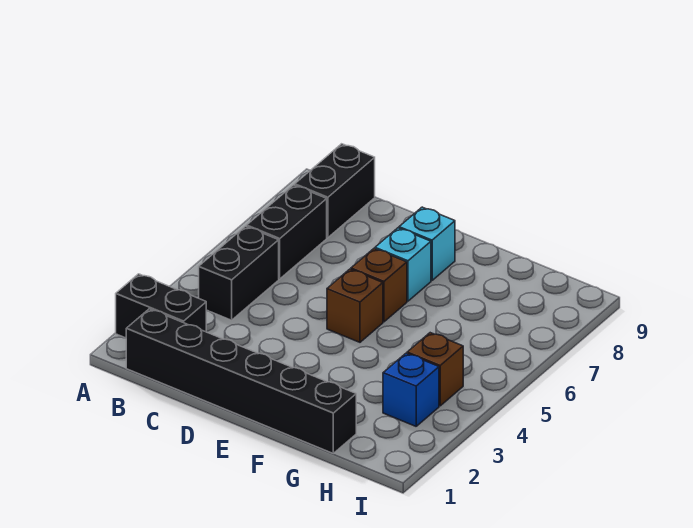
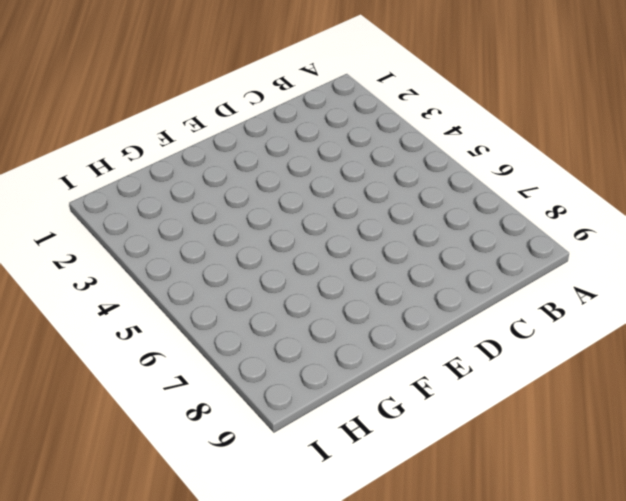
none -> black 1x2 brick [116,274,206,338]
none -> black 1x6 brick [126,309,356,453]

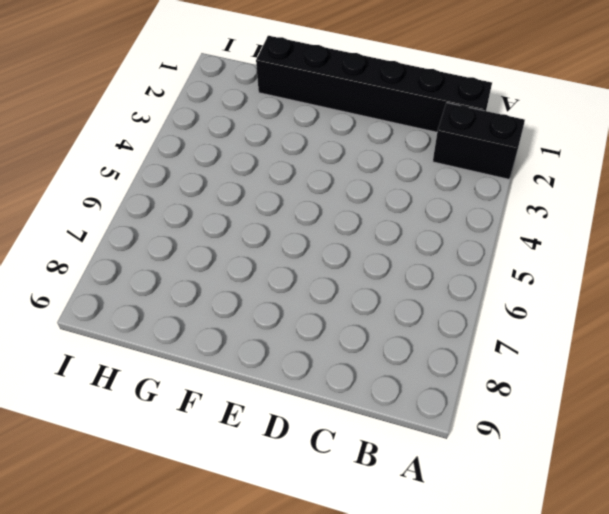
none -> black 1x2 brick [199,226,279,320]
none -> black 1x2 brick [247,185,327,279]

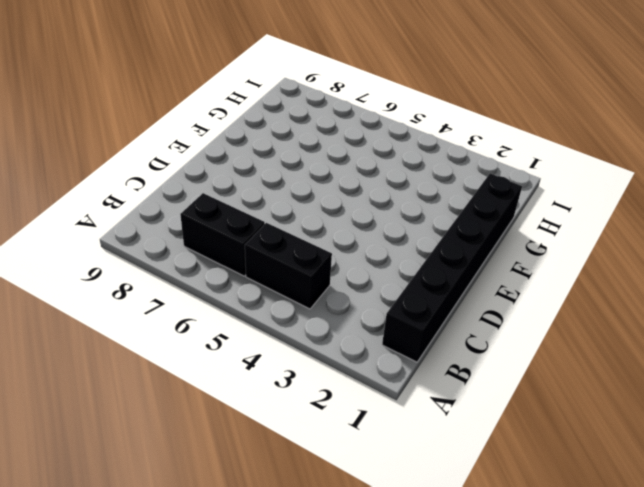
none -> black 1x2 brick [116,274,206,338]
none -> black 1x2 brick [295,144,375,238]

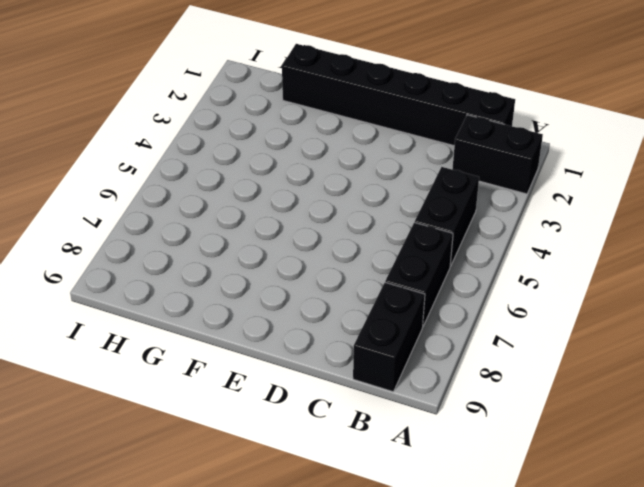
none -> brown 1x1 brick [327,269,383,342]
none -> brown 1x1 brick [351,249,407,322]

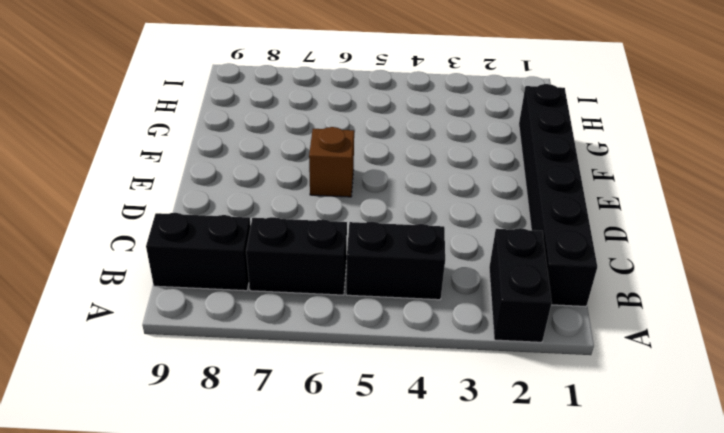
none -> brown 1x1 brick [327,269,383,342]
none -> cyan 1x1 brick [375,228,431,301]

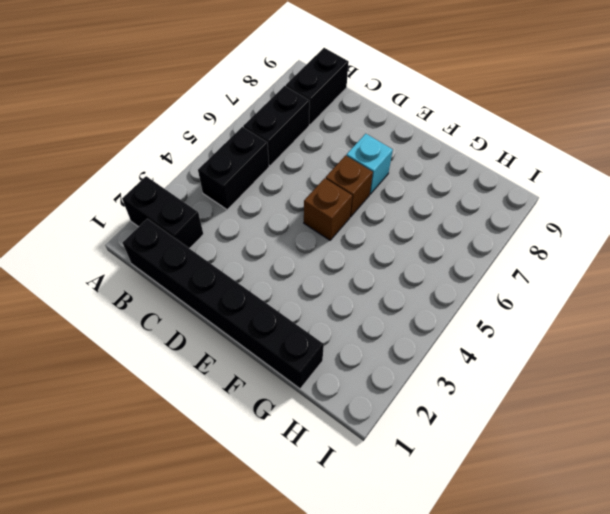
none -> cyan 1x1 brick [399,207,455,280]
none -> blue 1x1 brick [383,353,439,426]

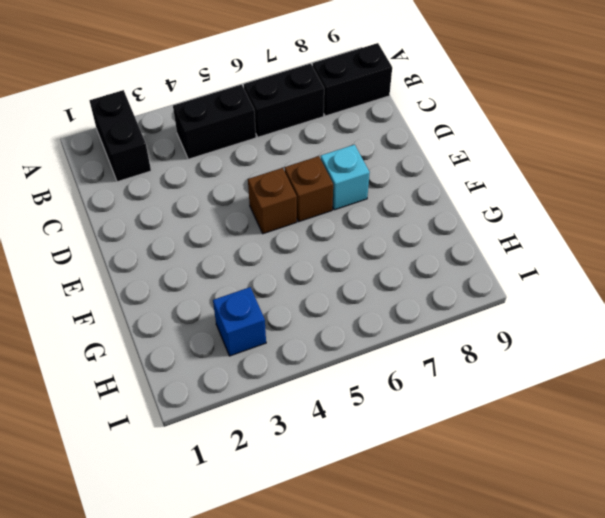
none -> black 1x6 brick [126,309,356,453]
none -> cyan 1x1 brick [399,207,455,280]

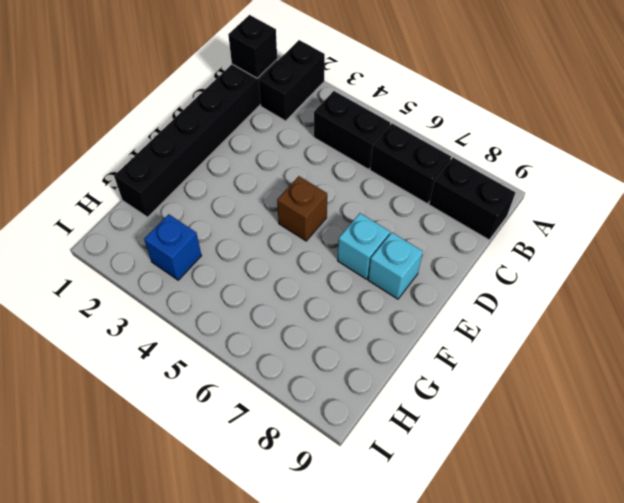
black 1x1 brick [228,15,277,78] -> none
none -> brown 1x1 brick [351,249,407,322]
none -> brown 1x1 brick [407,333,463,406]

